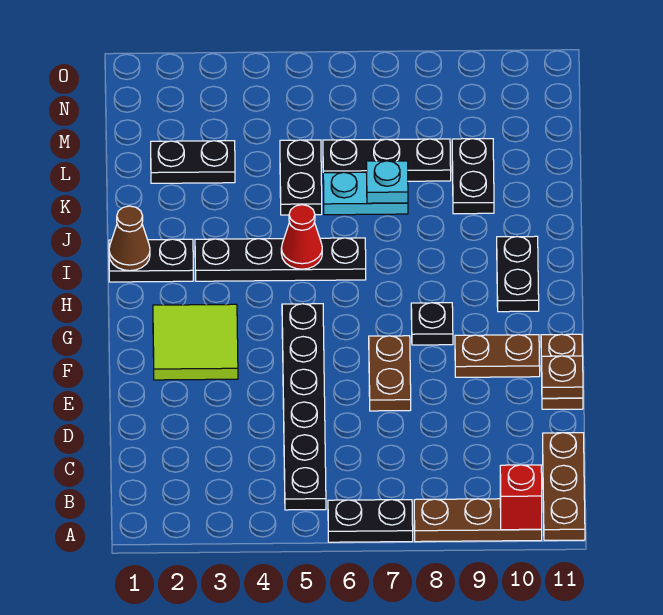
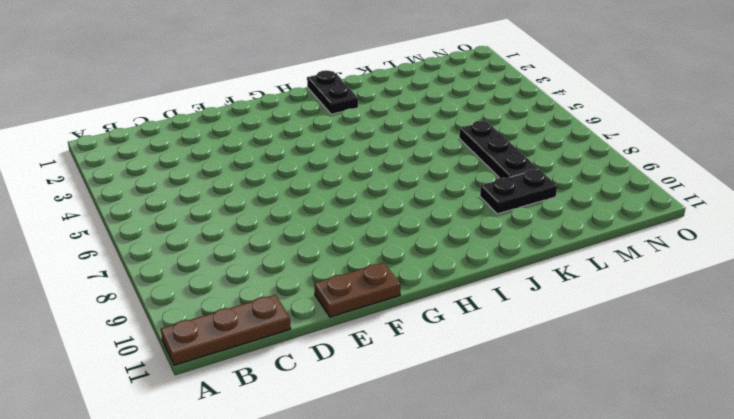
none -> black 1x2 plate [328,500,413,542]
none -> brown 1x3 plate [414,499,542,542]
none -> black 1x6 plate [282,304,326,510]

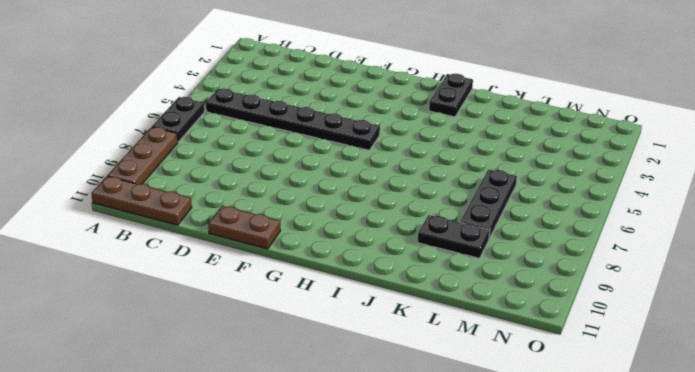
none -> brown 1x2 plate [369,336,411,411]
none -> lime 2x2 tile [153,304,238,380]
none -> brown 1x2 plate [455,335,540,377]

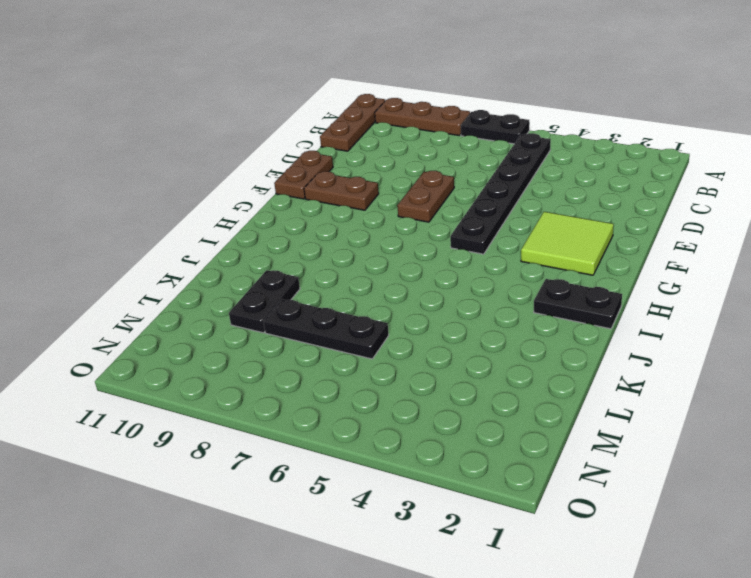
none -> black 1x1 plate [411,303,453,345]
none -> black 1x2 plate [497,236,539,312]
none -> black 1x4 plate [195,238,366,281]

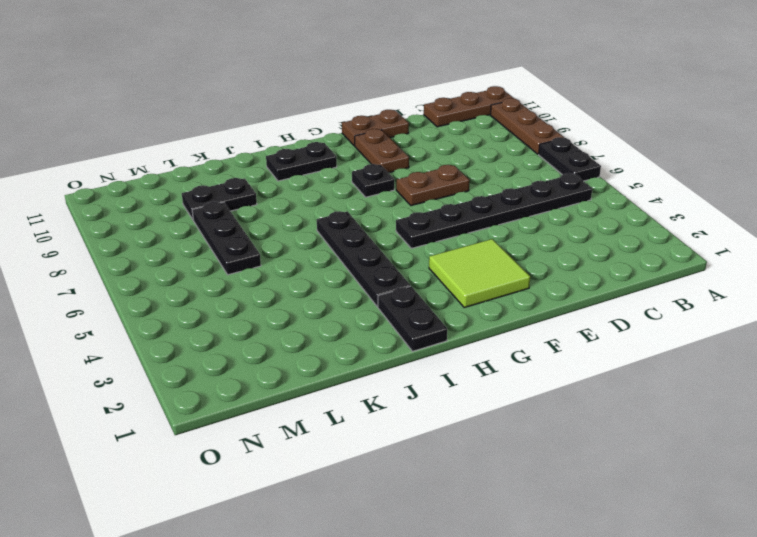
none -> black 1x2 plate [280,140,322,215]
none -> cyan 1x2 plate [323,172,408,215]
none -> black 1x2 plate [151,141,235,183]

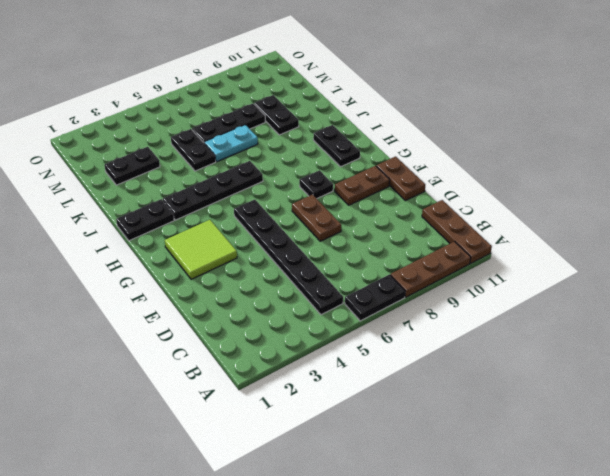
none -> red 1x1 brick [500,465,542,530]
none -> brown 1x1 plate [541,356,583,398]
none -> brown 1x1 cone [109,206,150,271]

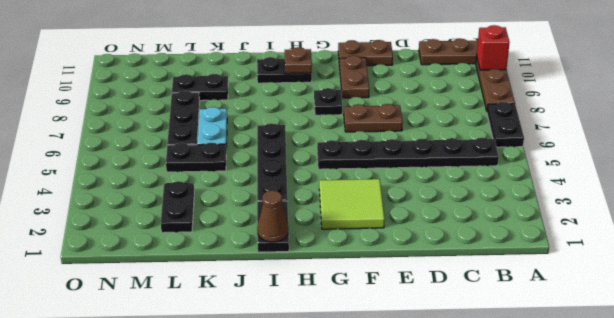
brown 1x1 plate [285,47,312,74] -> brown 1x1 plate moved to [541,356,583,398]
none -> red 1x1 cone [281,205,322,269]
none -> cyan 1x1 plate [366,161,408,203]

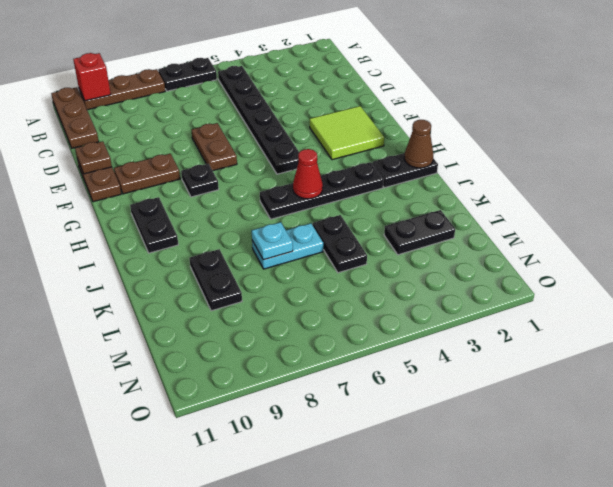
none -> black 1x3 plate [323,139,451,181]

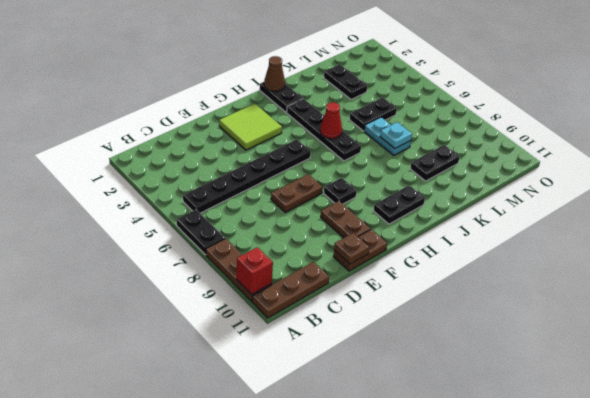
none -> black 1x3 plate [323,139,451,181]

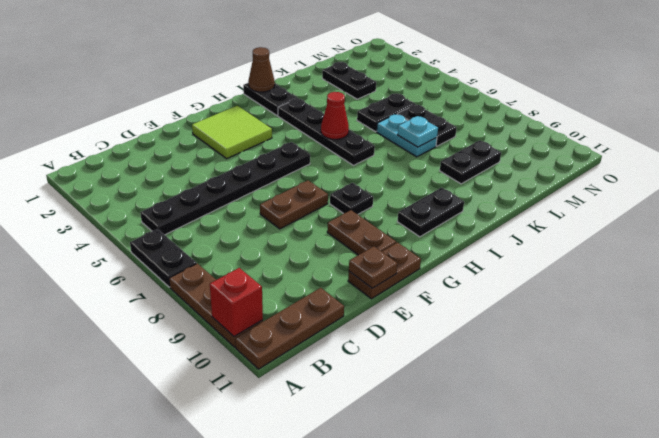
black 1x2 plate [397,105,457,146] -> black 1x3 plate [323,139,451,181]

